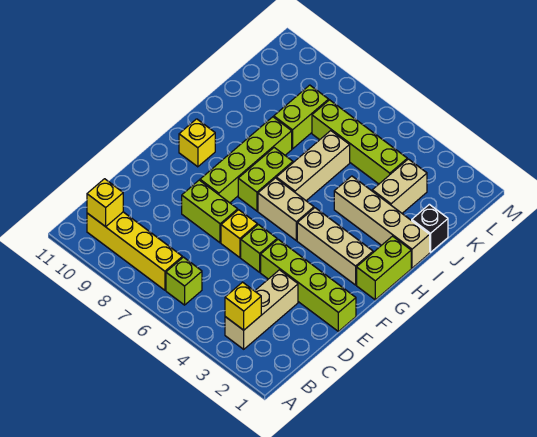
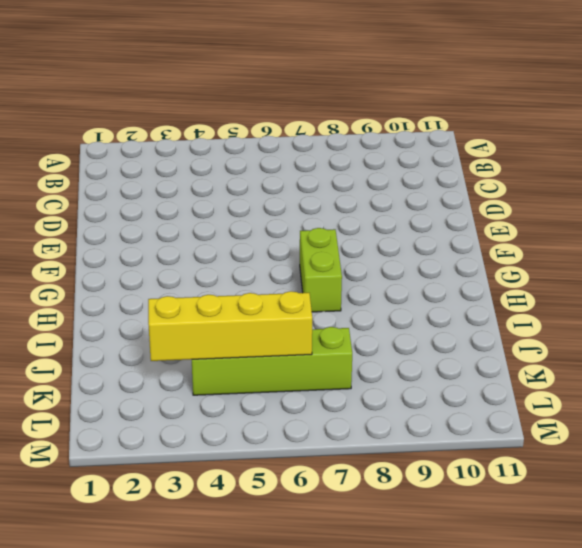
yellow 1x4 brick [148,291,312,361] -> yellow 1x4 brick moved to [87,212,182,290]
none -> tan 1x3 brick [225,270,298,349]
none -> lime 1x1 brick [166,257,202,305]
none -> lime 1x4 brick [261,239,356,331]

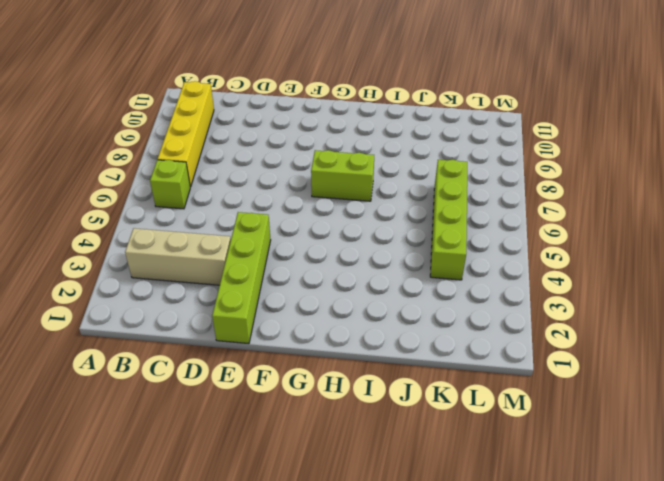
none -> lime 1x1 brick [241,225,277,272]
none -> yellow 1x1 brick [221,210,257,258]
none -> lime 1x2 brick [182,180,238,243]

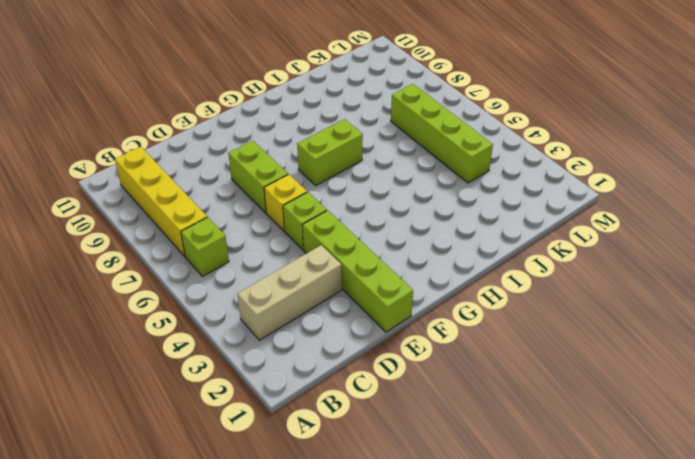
none -> lime 1x4 brick [200,117,292,203]
none -> lime 1x2 brick [357,236,411,300]
none -> tan 1x3 brick [297,208,373,285]

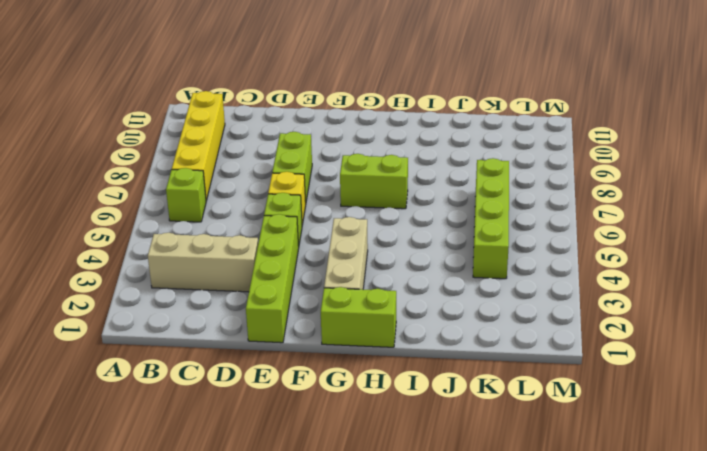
none -> lime 1x4 brick [200,117,292,203]
none -> tan 1x2 brick [258,178,314,241]
none -> yellow 1x1 brick [179,119,215,167]

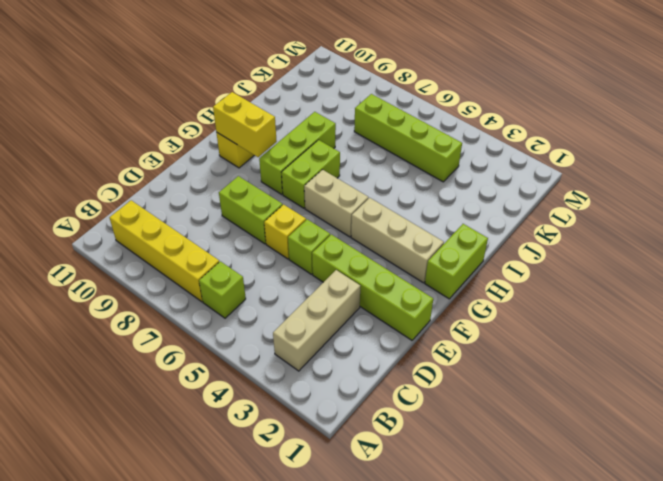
lime 1x3 brick [259,112,336,195] -> lime 1x4 brick [200,117,292,203]
yellow 1x2 brick [213,92,277,157] -> none
none -> tan 1x3 brick [276,131,350,201]
none -> tan 1x4 brick [334,176,430,268]
none -> black 1x1 brick [412,204,448,252]

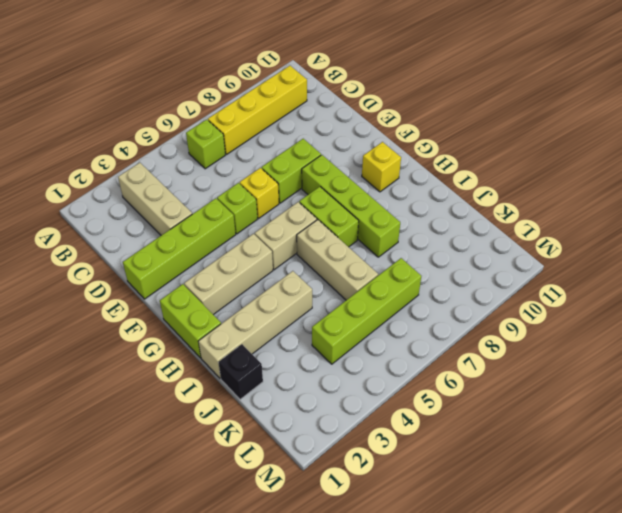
none -> tan 1x2 brick [372,159,427,213]
none -> lime 1x2 brick [274,85,329,149]
none -> yellow 1x1 brick [225,282,261,330]

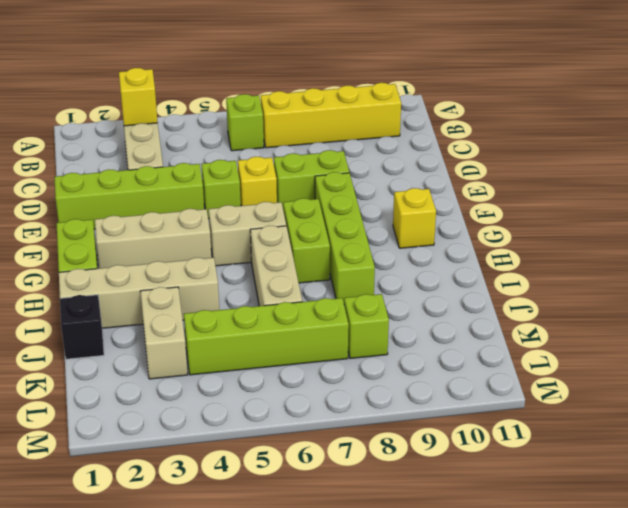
lime 1x1 brick [344,294,389,359] -> lime 1x2 brick [274,85,329,149]
none -> yellow 1x1 brick [87,179,123,227]

